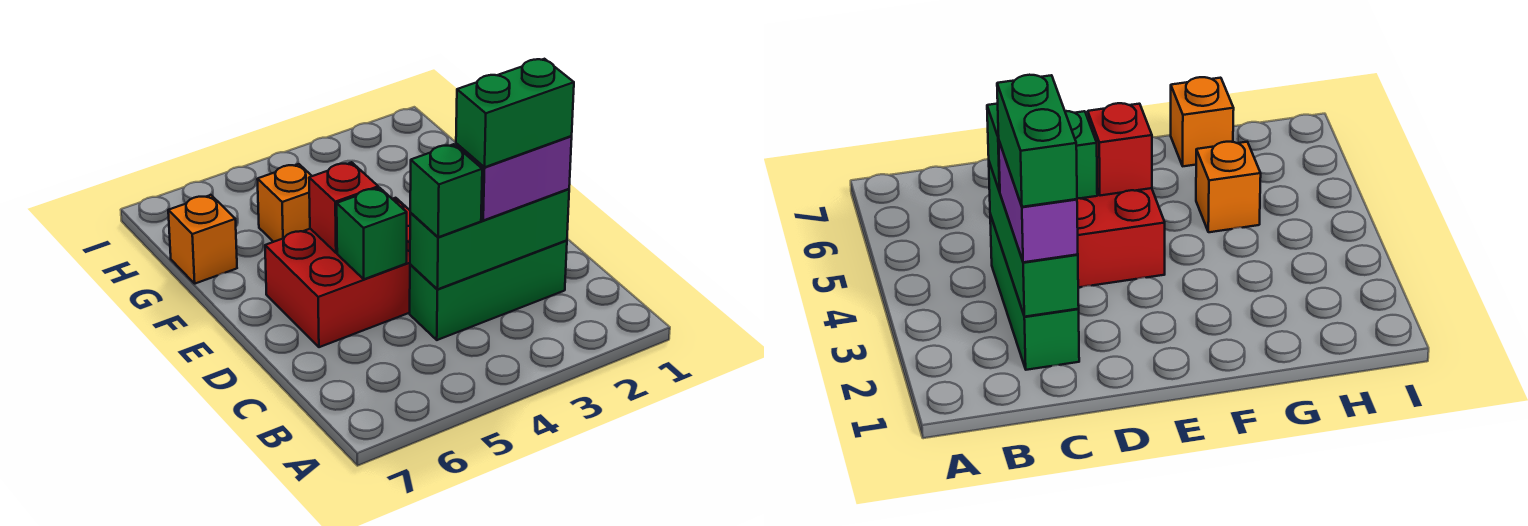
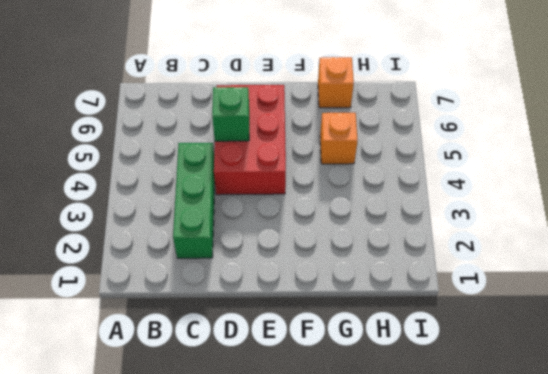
none -> green 1x3 brick [410,189,569,289]
none -> red 1x1 brick [309,162,378,253]

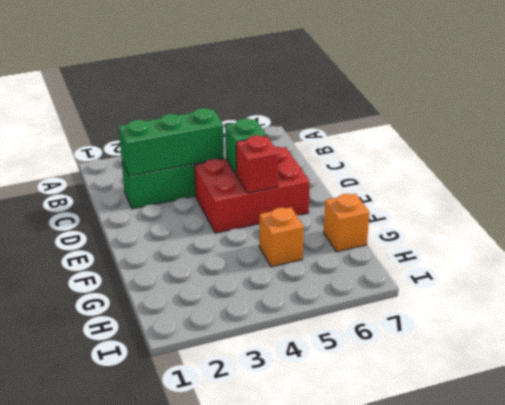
none -> purple 1x2 brick [456,136,572,220]
none -> green 1x1 brick [410,144,482,237]

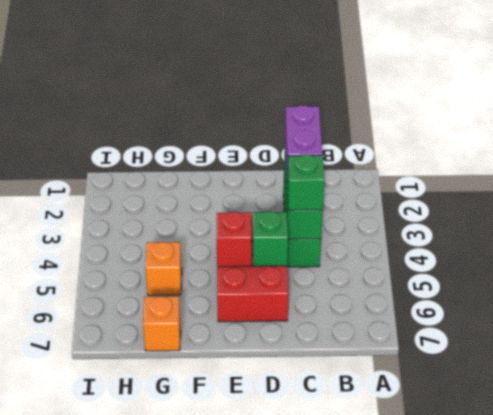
none -> green 1x2 brick [456,59,574,167]

